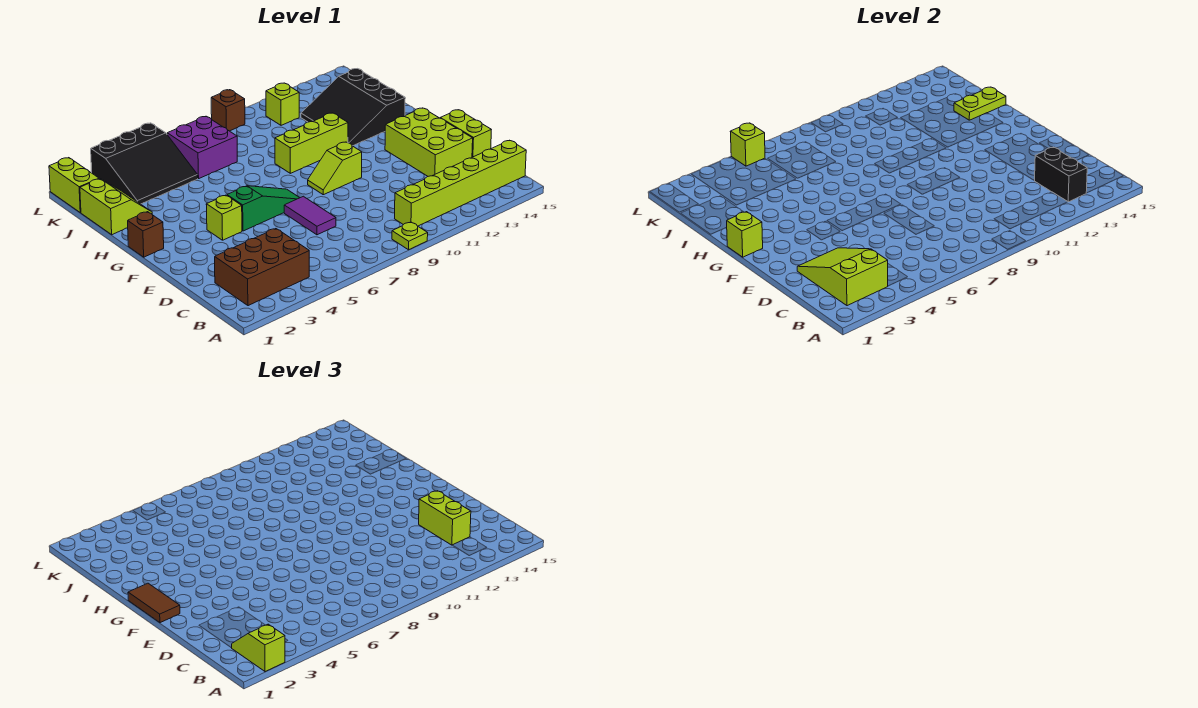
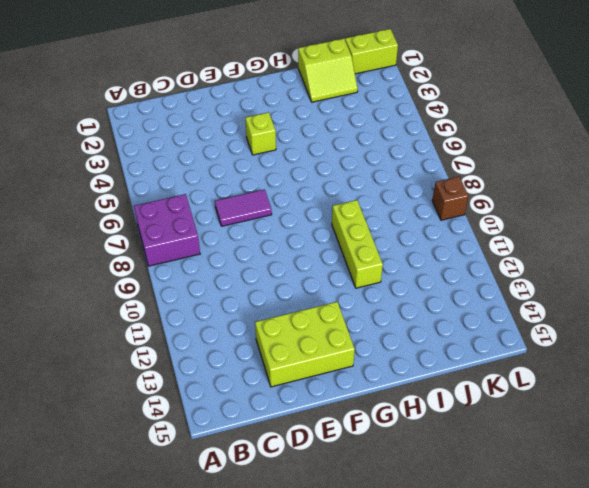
purple 2x2 brick [134,194,200,266] -> purple 2x2 brick moved to [167,117,237,179]
none -> lime 1x1 plate [392,222,428,250]
none -> brown 2x3 brick [215,229,309,306]
none -> lime 1x6 brick [395,140,526,226]

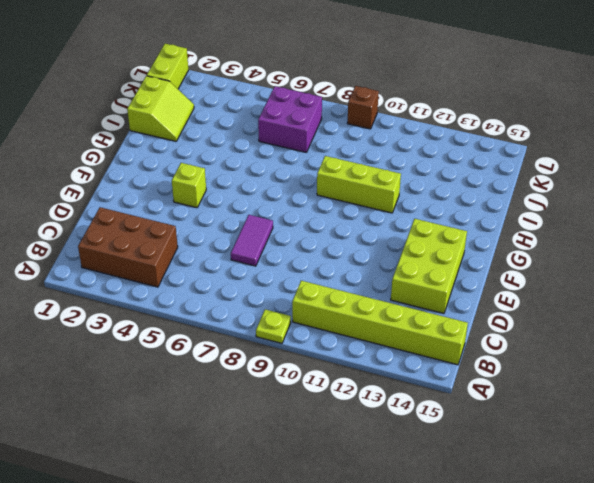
none -> lime 1x2 brick [441,110,491,157]
none -> green 1x3 slope [227,186,300,231]
none -> lime 1x2 slope [308,142,362,195]

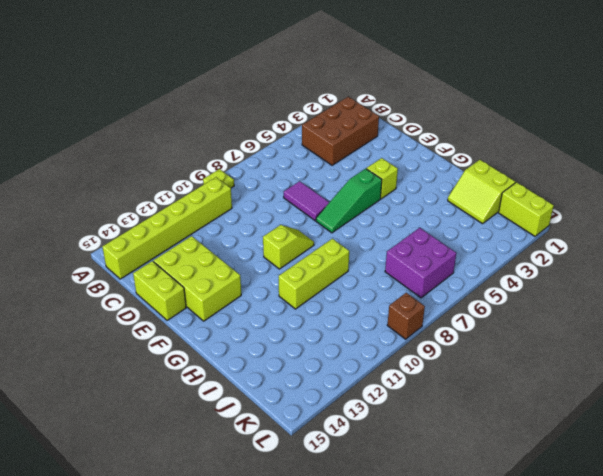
none -> brown 1x1 brick [128,212,164,257]
none -> black 3x3 slope [301,69,405,146]
none -> black 3x3 slope [91,123,198,204]

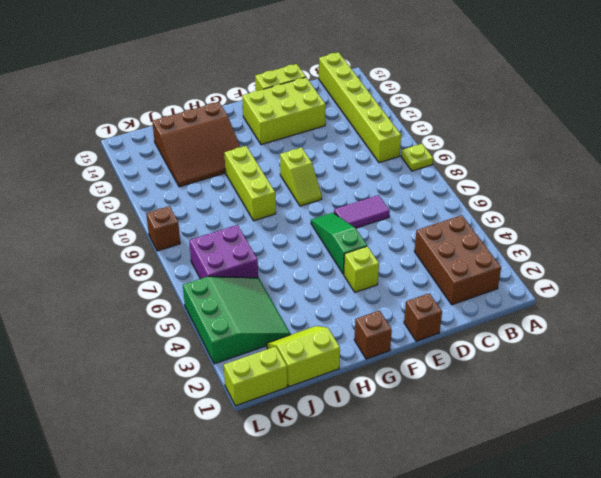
brown 1x1 brick [404,293,442,341] -> none
brown 3x3 slope [152,102,240,187] -> black 3x3 slope [301,69,405,146]
green 3x3 slope [183,276,291,364] -> black 3x3 slope [91,123,198,204]
none -> lime 1x1 brick [266,83,299,125]
none -> lime 2x3 slope [797,248,888,306]
none -> black 1x2 brick [1035,147,1087,202]

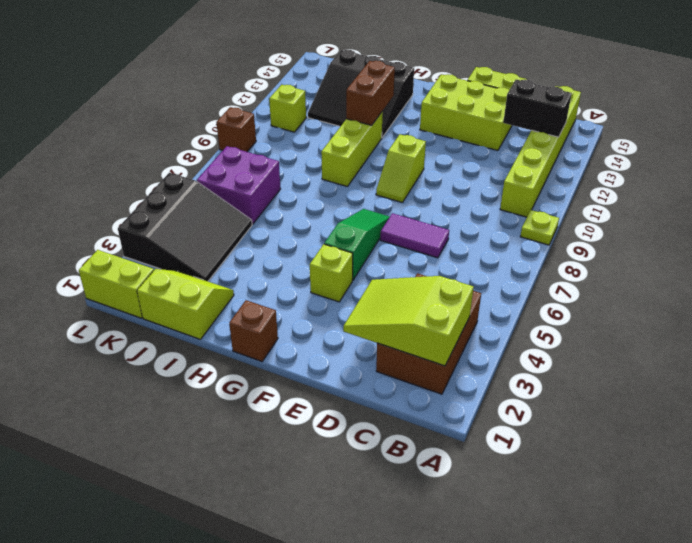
brown 1x2 brick [346,61,395,125] -> none
none -> lime 1x1 brick [726,212,763,257]
none -> lime 1x2 plate [954,87,1006,120]
none -> lime 1x1 brick [730,123,765,166]

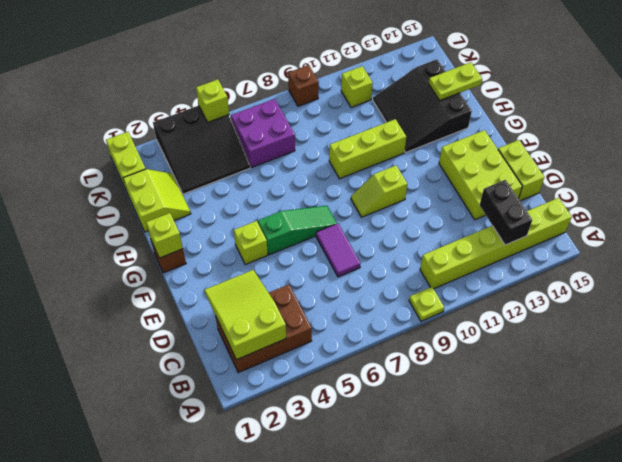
none -> lime 1x2 slope [232,624,285,672]
none -> lime 1x2 brick [419,491,471,545]
none -> brown 1x2 tile [128,583,180,623]

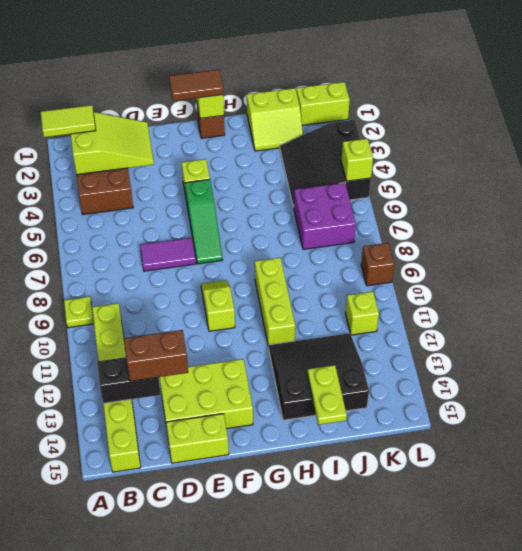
lime 1x2 tile [41,105,96,137] -> lime 1x2 slope [232,624,285,672]
brown 1x2 brick [124,330,188,381] -> lime 1x2 brick [419,491,471,545]

